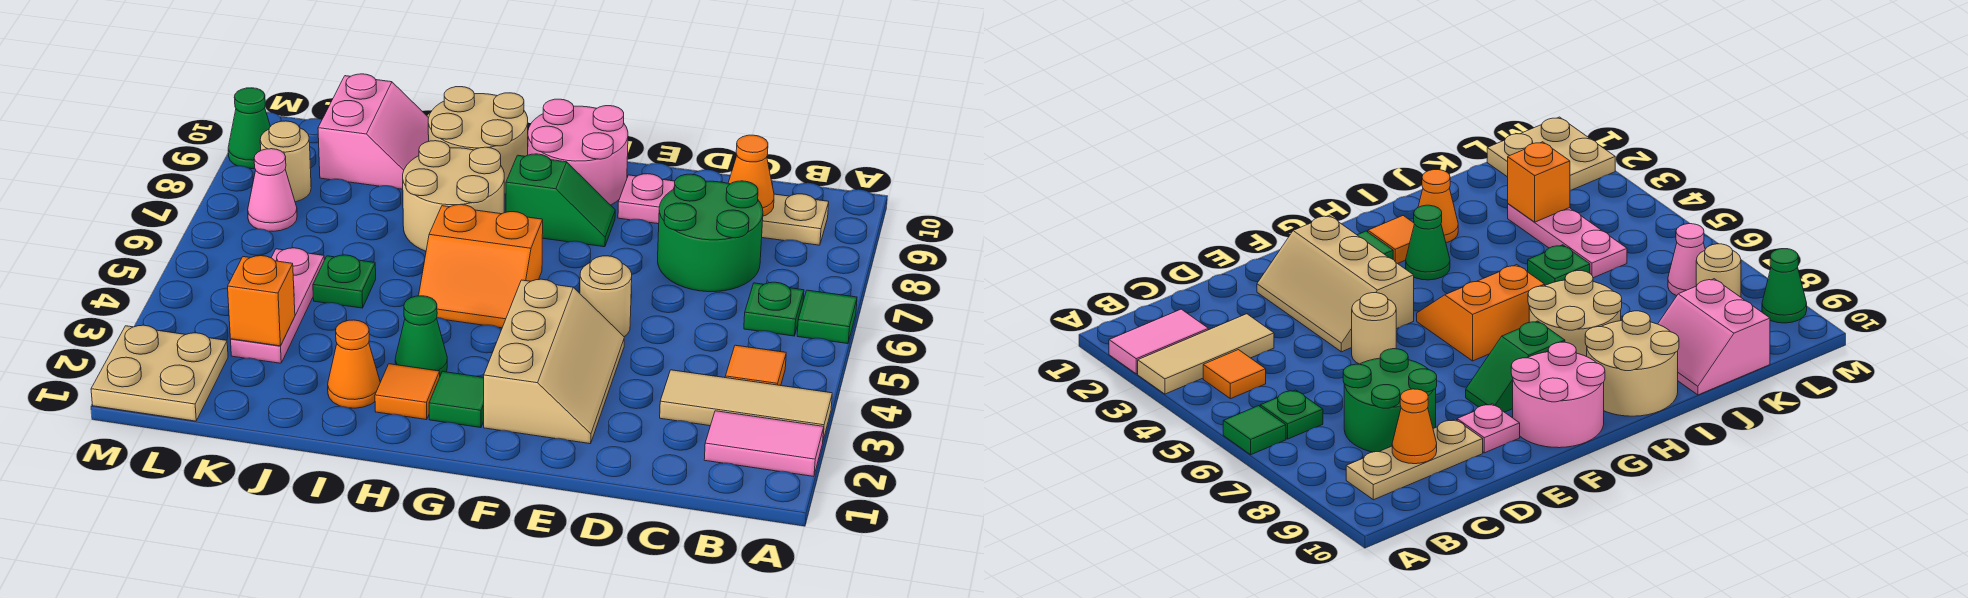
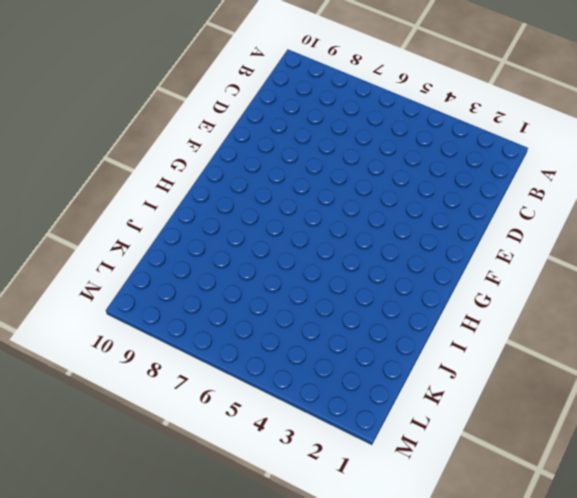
none -> pink 1x2 tile [704,411,824,476]
none -> tan 1x3 tile [660,370,832,440]
none -> green 1x1 tile [797,290,857,344]

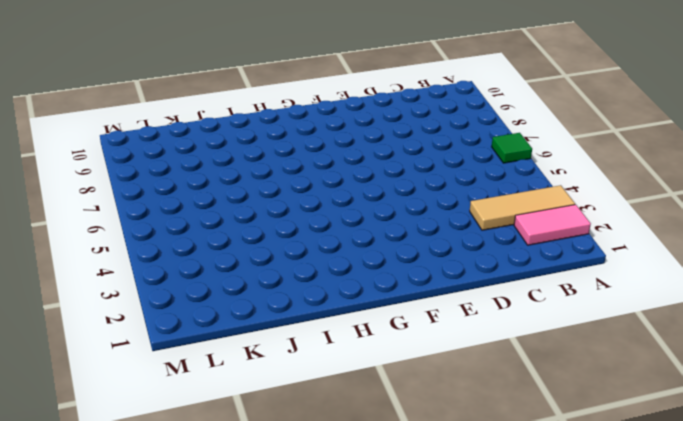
none -> orange 1x1 tile [725,345,786,386]
none -> green 1x1 plate [744,282,804,336]
none -> tan 1x3 plate [762,194,829,245]

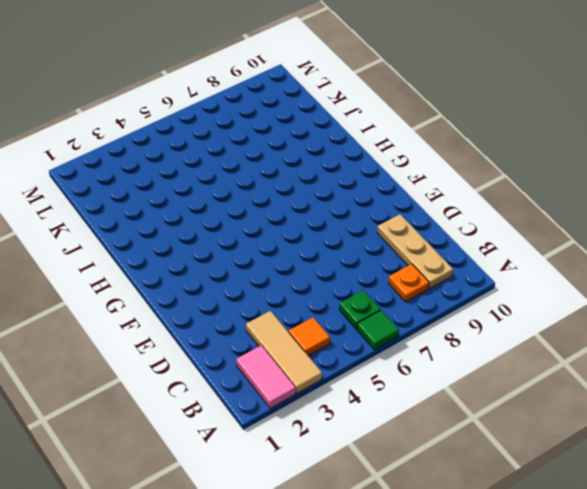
orange 1x1 plate [388,264,429,302] -> none
none -> green 2x2 round brick [658,174,763,292]
none -> tan 2x3 slope [484,279,624,444]
none -> tan 1x1 round brick [580,256,632,337]

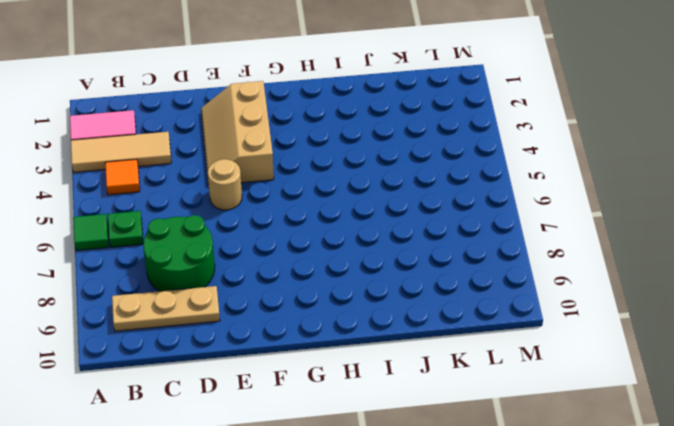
none -> pink 1x1 plate [618,174,675,224]
none -> green 1x2 slope [506,154,615,247]
none -> pink 2x2 round brick [528,99,628,205]

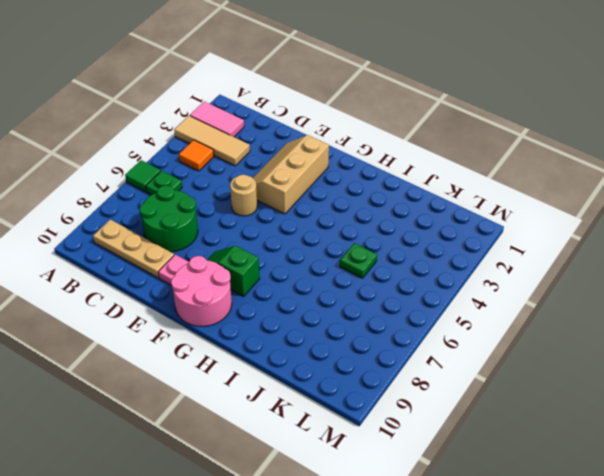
none -> green 1x1 tile [429,372,484,428]
none -> orange 2x2 slope [419,205,543,328]
none -> orange 1x1 tile [375,364,440,420]

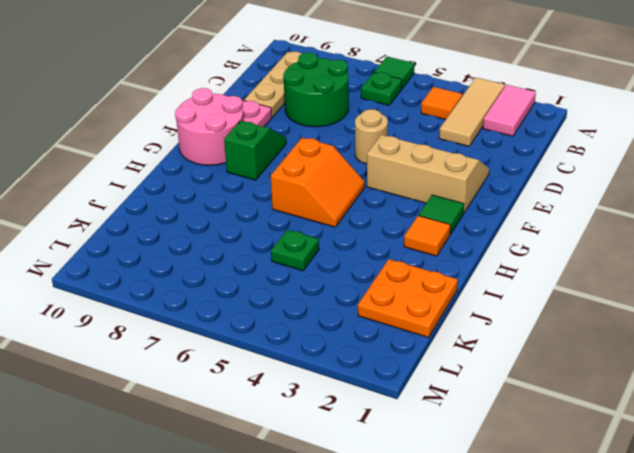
orange 2x2 plate [358,259,458,337] -> none
none -> green 1x1 cone [395,296,447,375]
none -> tan 2x2 round brick [403,141,504,251]
none -> tan 2x2 round brick [428,87,528,194]

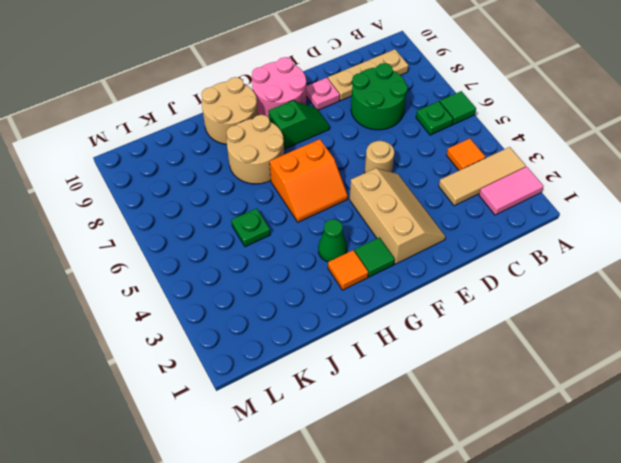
none -> orange 1x1 cone [328,320,380,408]
none -> pink 2x2 slope [318,74,429,189]
none -> pink 1x3 plate [231,248,324,363]

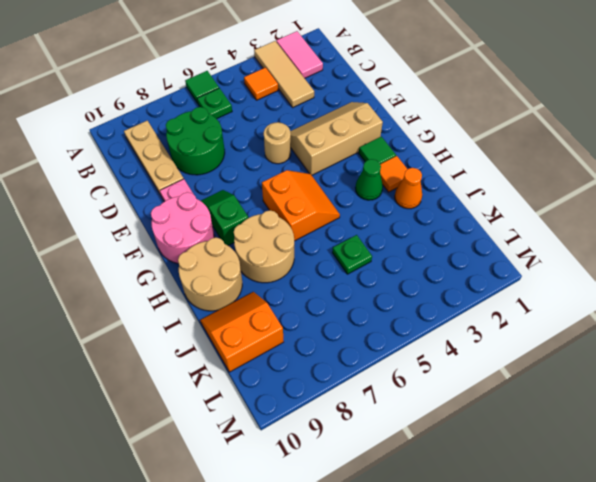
orange 2x2 slope [200,292,284,372] -> pink 2x2 slope [318,74,429,189]
none -> pink 1x3 plate [231,248,324,363]
none -> tan 2x2 plate [91,325,228,421]
none -> pink 1x1 cone [248,149,297,231]

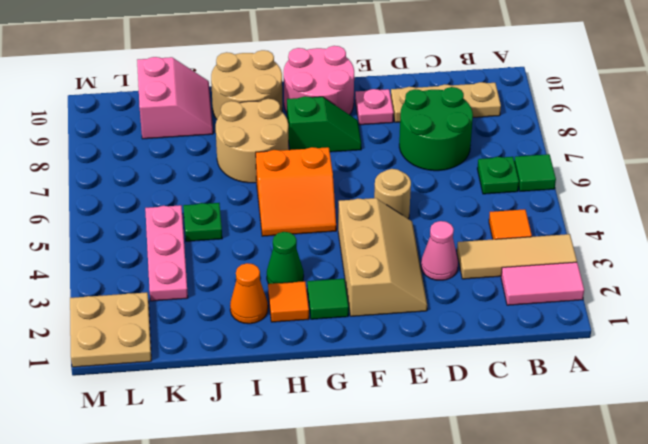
pink 1x1 cone [421,221,458,280] -> pink 1x1 cone moved to [248,149,297,231]
none -> tan 1x1 round brick [260,121,311,202]
none -> green 1x1 cone [228,88,270,169]
none -> orange 1x1 cone [728,135,774,216]

